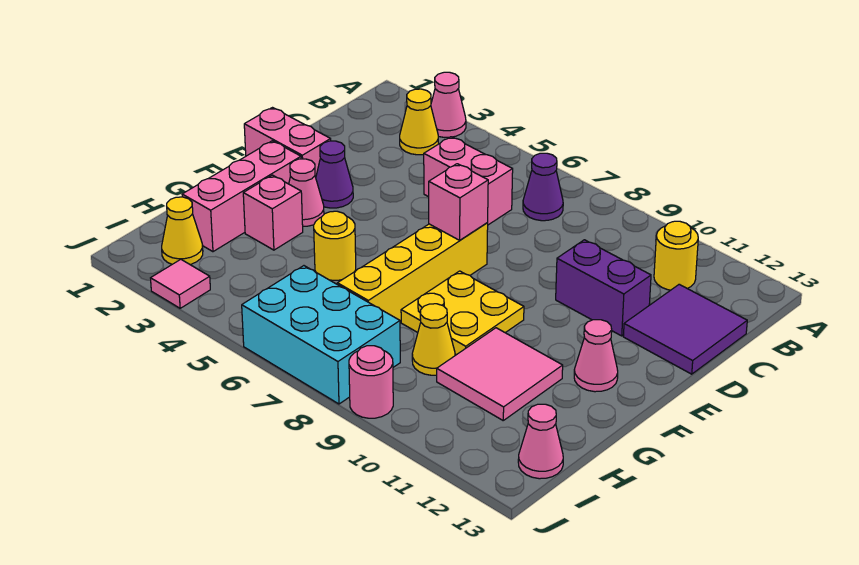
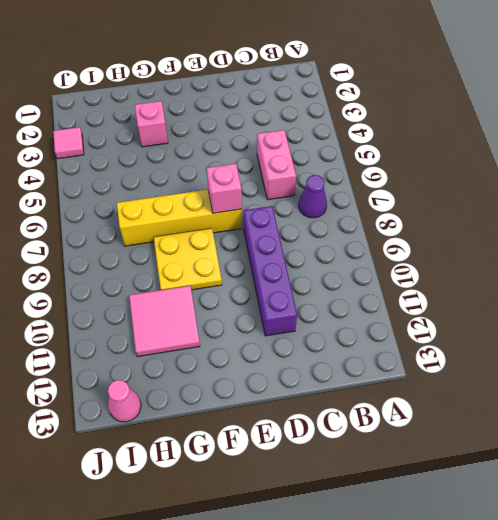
purple 1x4 brick [243,206,297,336] -> purple 1x2 brick [556,240,651,336]
none -> pink 1x1 cone [431,72,466,138]
none -> yellow 1x1 cone [400,89,438,155]
none -> yellow 1x1 round brick [654,221,698,290]

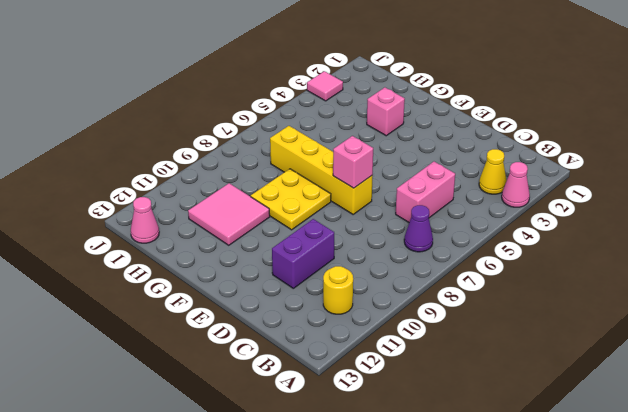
none -> purple 2x2 tile [623,284,747,374]
none -> pink 1x2 brick [244,108,331,177]
none -> purple 1x1 cone [316,141,353,208]

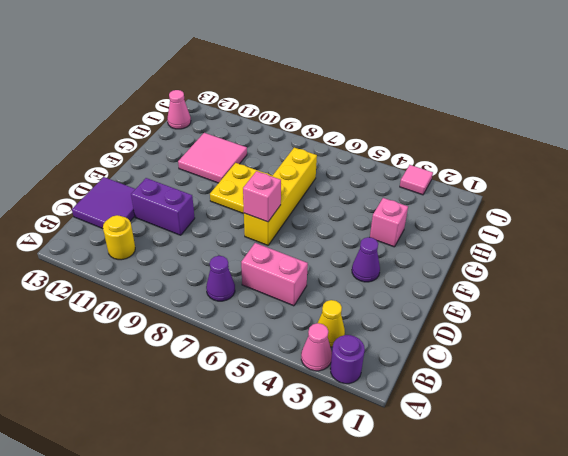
purple 1x1 round brick [330,335,365,384] -> none
none -> pink 1x2 brick [244,108,331,177]
none -> pink 1x3 brick [182,141,301,252]
none -> pink 1x1 cone [289,159,324,226]

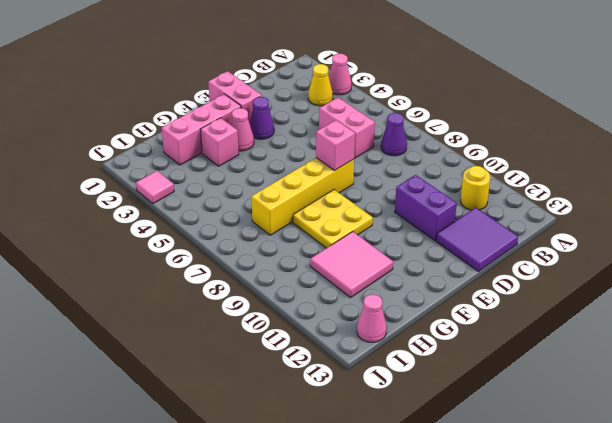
none -> pink 1x1 cone [574,320,618,392]
none -> yellow 1x1 round brick [314,211,356,280]
none -> yellow 1x1 cone [412,304,455,375]

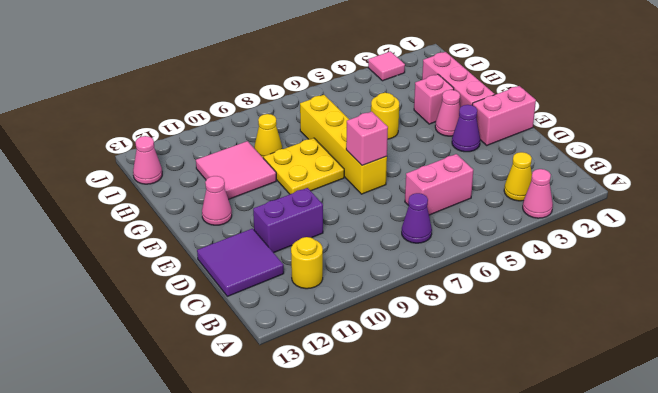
none -> yellow 1x1 cone [162,197,203,264]
none -> cyan 2x3 brick [242,266,400,404]
none -> pink 1x1 round brick [349,346,393,418]

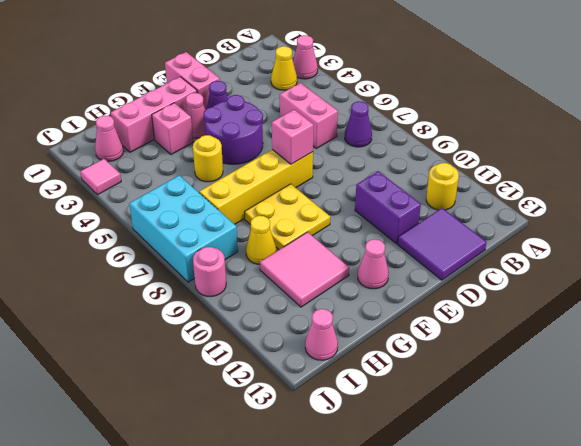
purple 2x2 round brick [204,95,263,164] -> none
pink 1x1 cone [95,116,124,161] -> yellow 1x1 cone [162,197,203,264]

